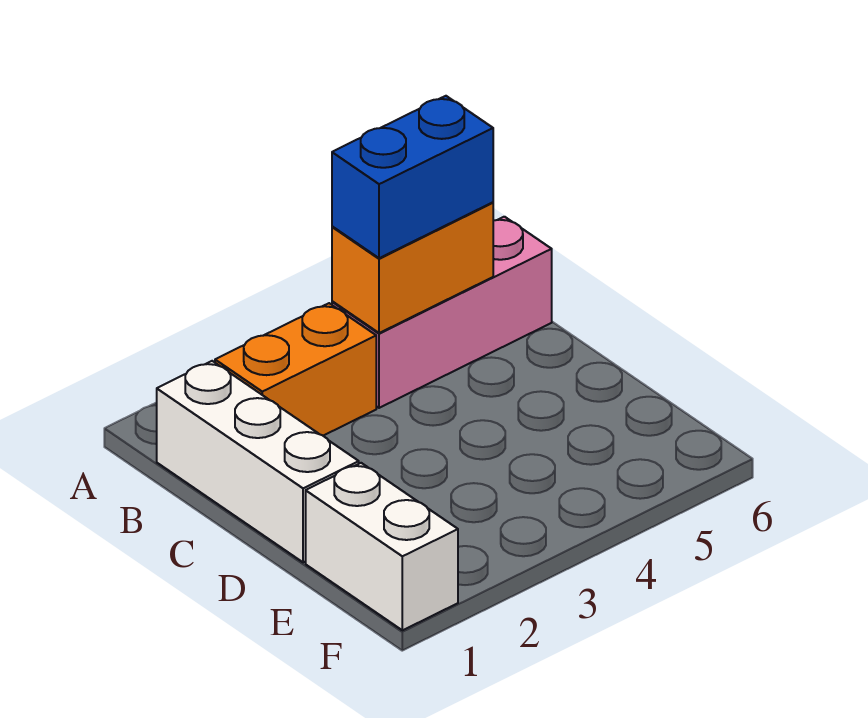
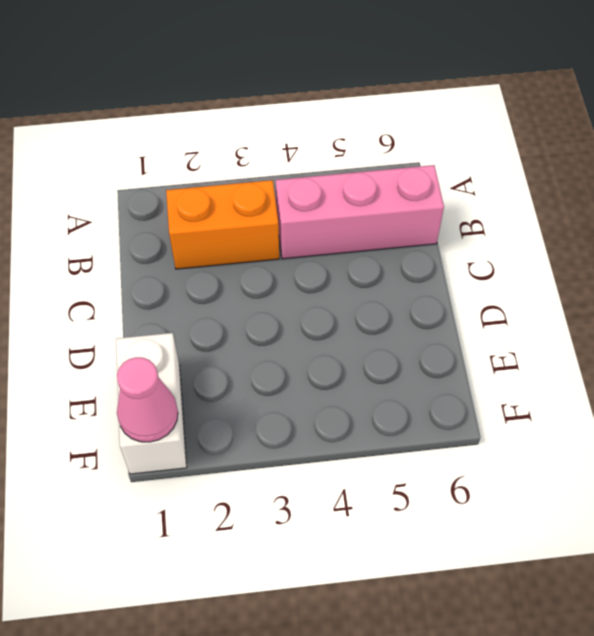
pink 1x1 cone [117,357,178,442] -> none
none -> white 1x3 brick [157,361,359,562]
none -> orange 1x2 brick [332,202,493,333]

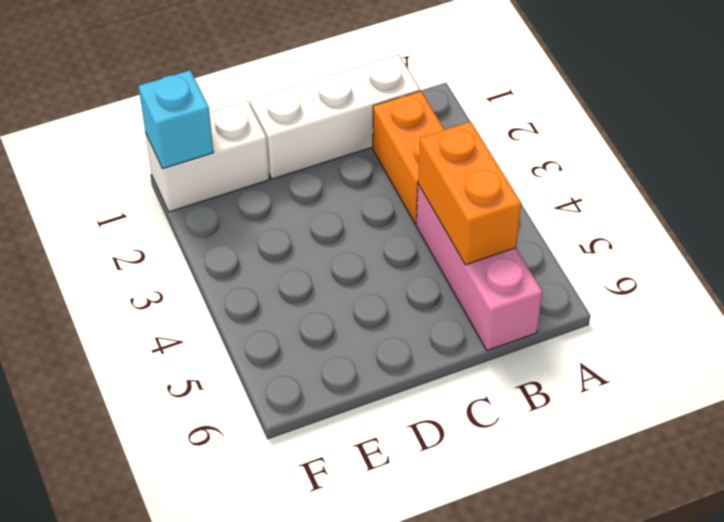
cyan 1x1 brick [139,70,214,169] -> none
none -> blue 1x2 brick [332,96,493,258]

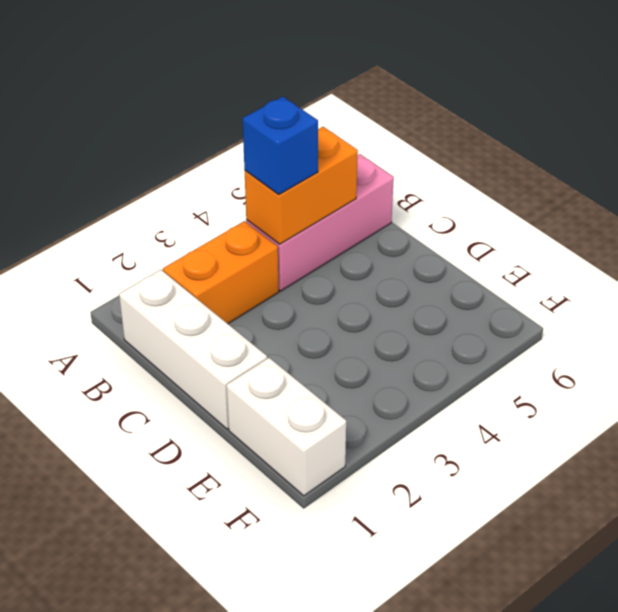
blue 1x1 brick [243,97,318,194] -> blue 1x2 brick [332,96,493,258]

